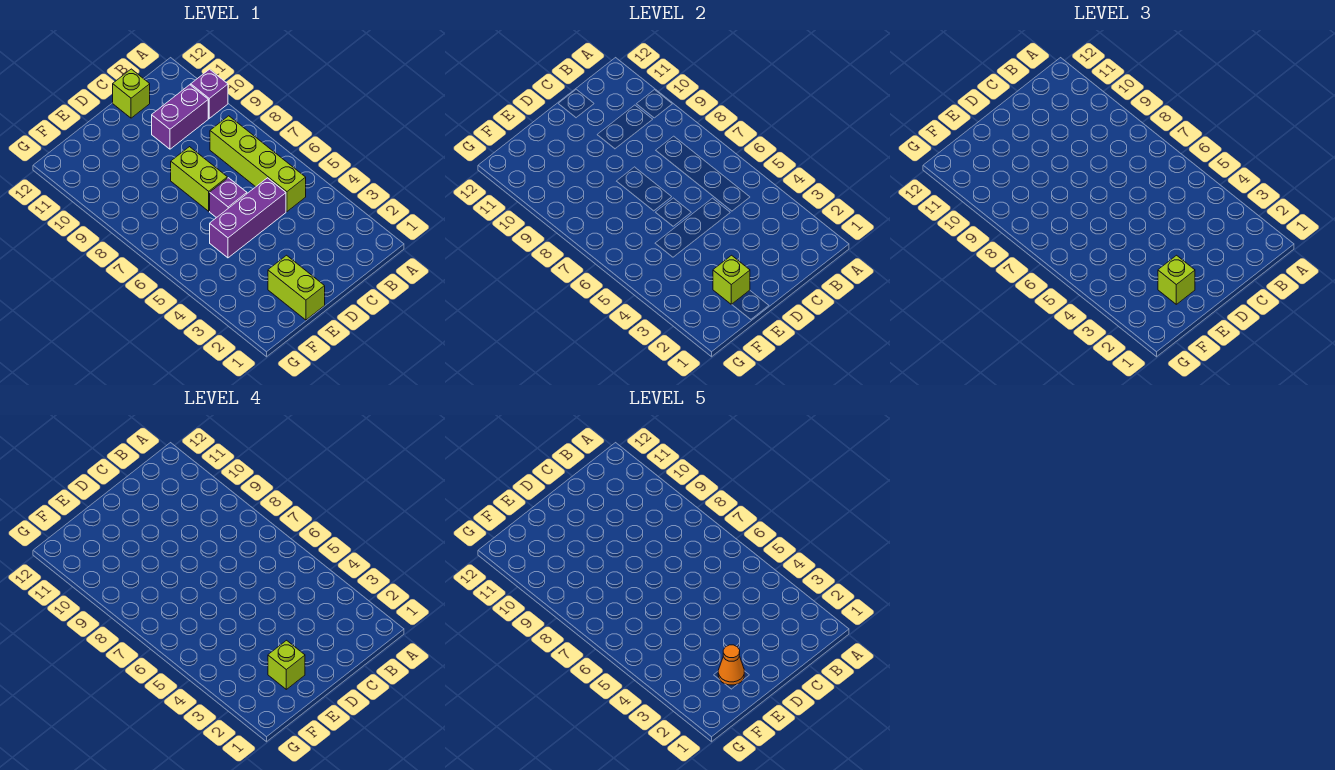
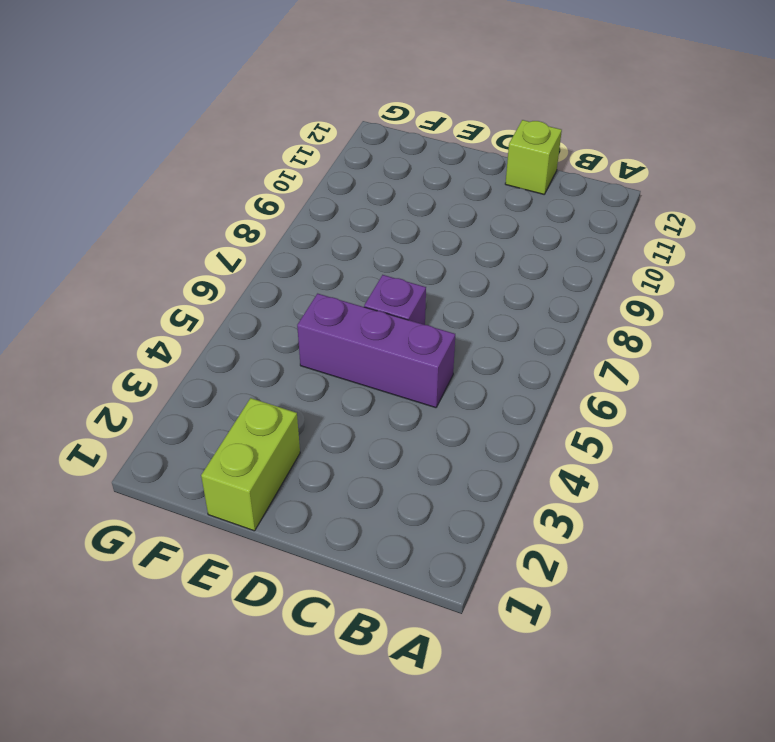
none -> purple 1x1 brick [191,69,228,118]
none -> lime 1x4 brick [210,116,306,212]
none -> purple 1x2 brick [152,85,208,149]

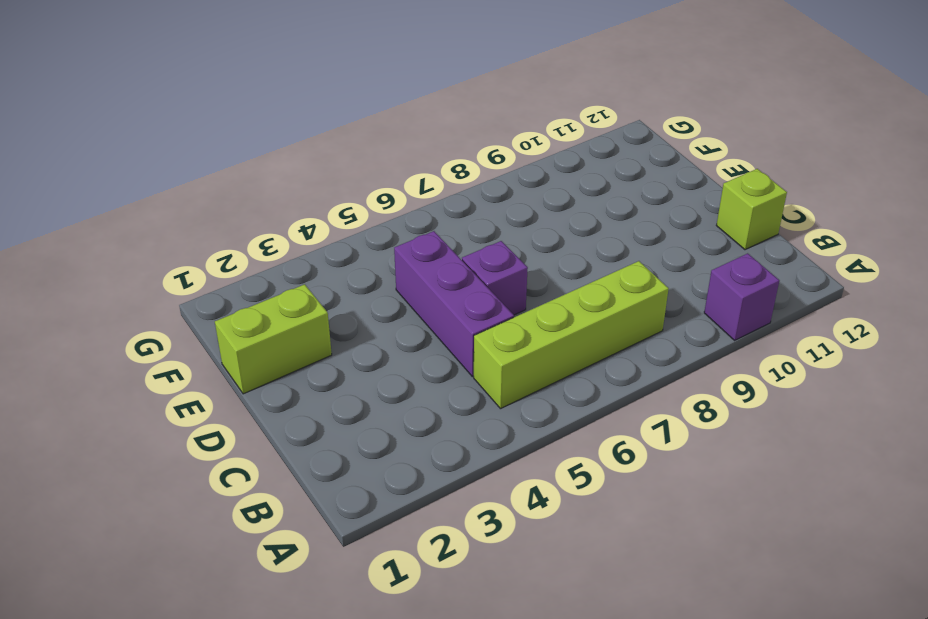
none -> purple 1x2 brick [152,85,208,149]
none -> lime 1x2 brick [171,147,227,211]
none -> lime 1x1 brick [713,255,750,305]

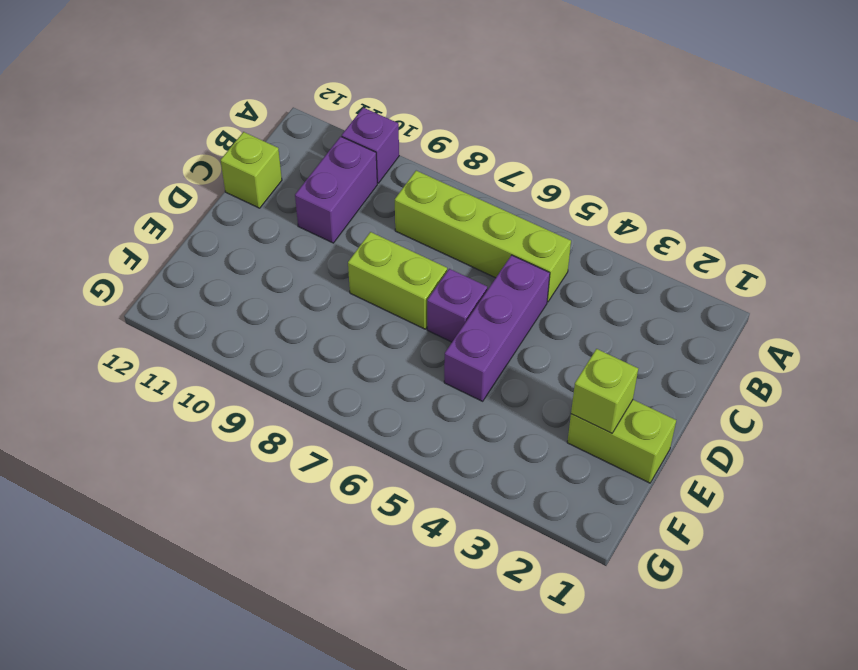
none -> lime 1x1 brick [1158,255,1195,304]
none -> lime 1x1 brick [268,640,305,689]
none -> orange 1x1 cone [718,645,744,685]

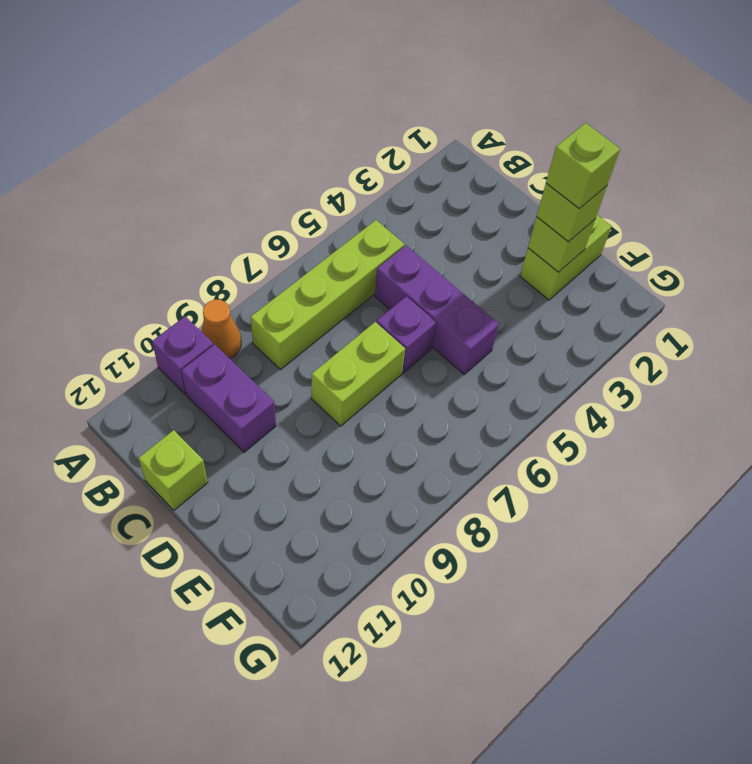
orange 1x1 cone [201,300,241,359] -> orange 1x1 cone moved to [718,645,744,685]

